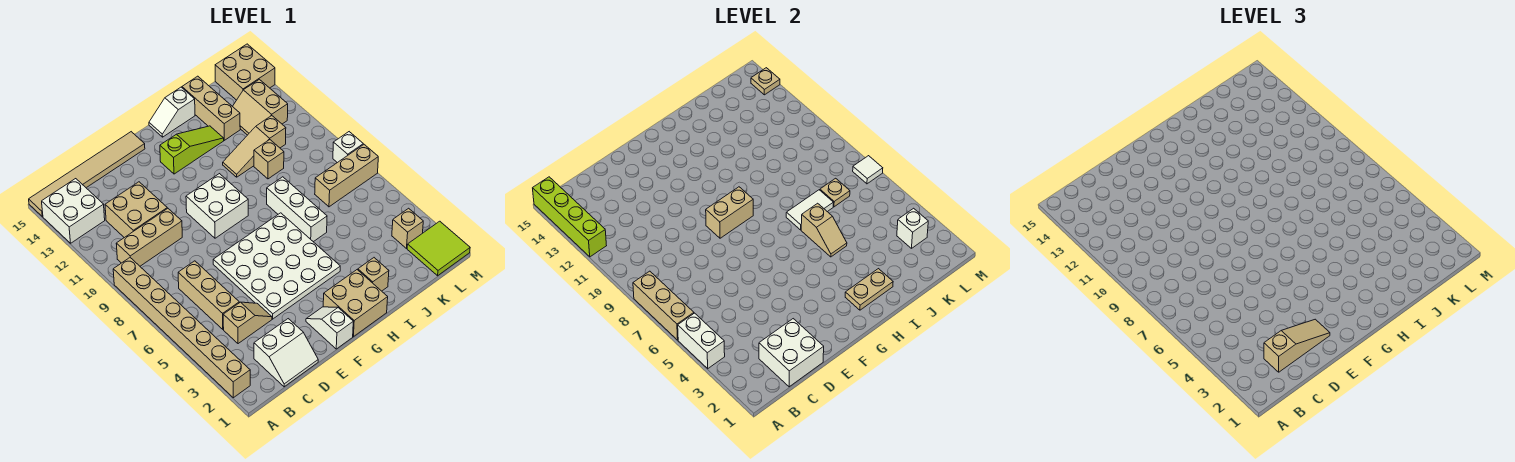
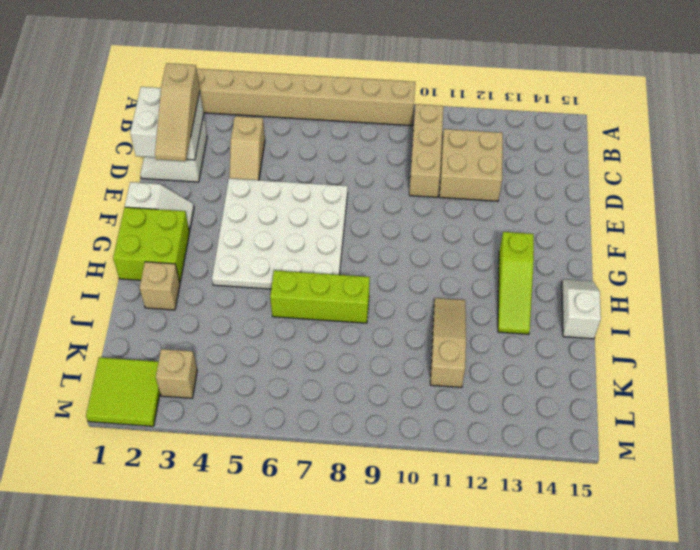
lime 2x2 brick [113,207,190,282] -> tan 2x2 brick [323,270,388,337]
lime 1x3 brick [270,270,370,323] -> white 1x3 brick [267,177,327,242]
none -> white 2x2 brick [42,179,105,243]
none -> tan 1x6 tile [29,132,145,217]
none -> tan 1x3 brick [178,261,239,329]
none -> white 2x2 brick [186,174,248,238]

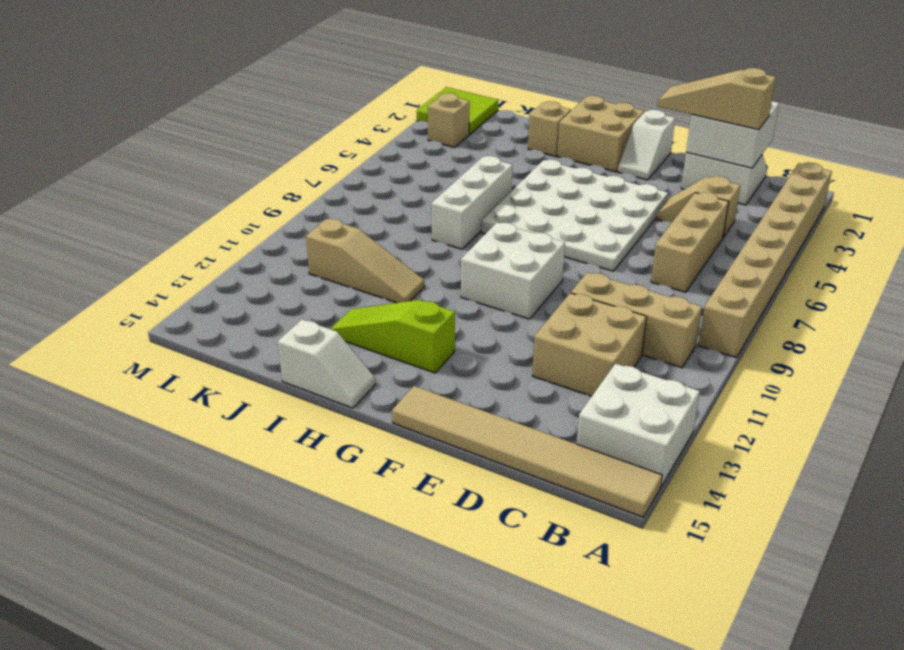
none -> tan 1x1 brick [254,140,284,179]
none -> tan 1x3 brick [182,76,240,140]
none -> tan 1x3 brick [315,145,378,207]
none -> tan 2x2 slope [233,79,288,135]

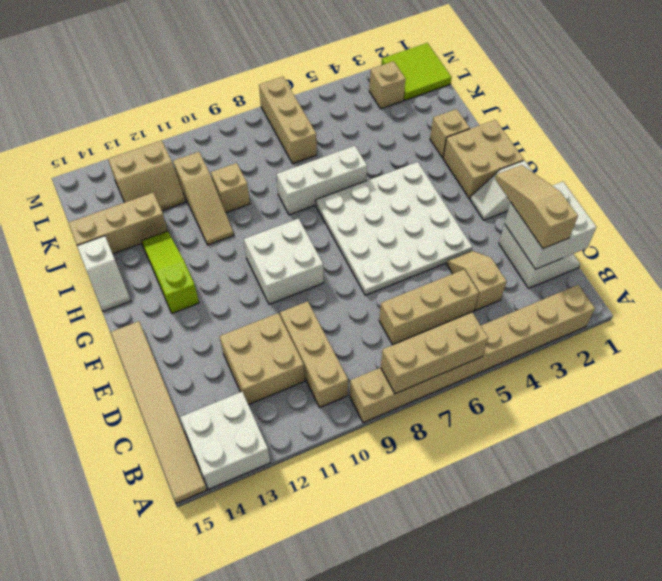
none -> tan 2x2 brick [215,44,275,100]
none -> white 1x1 brick [333,132,363,163]
none -> white 1x2 brick [678,313,725,369]
none -> lime 1x4 brick [533,177,607,257]

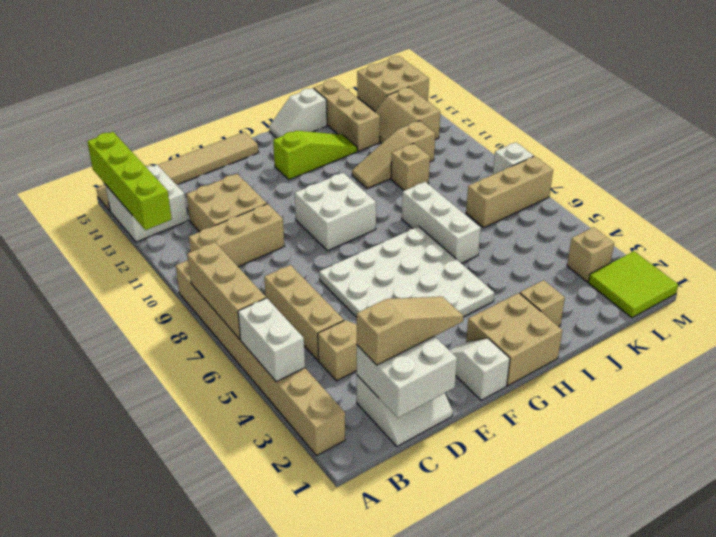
none -> tan 1x2 brick [706,187,753,238]
none -> tan 1x2 plate [845,269,893,310]
none -> tan 1x2 slope [801,203,847,257]
none -> white 1x2 tile [786,190,833,230]

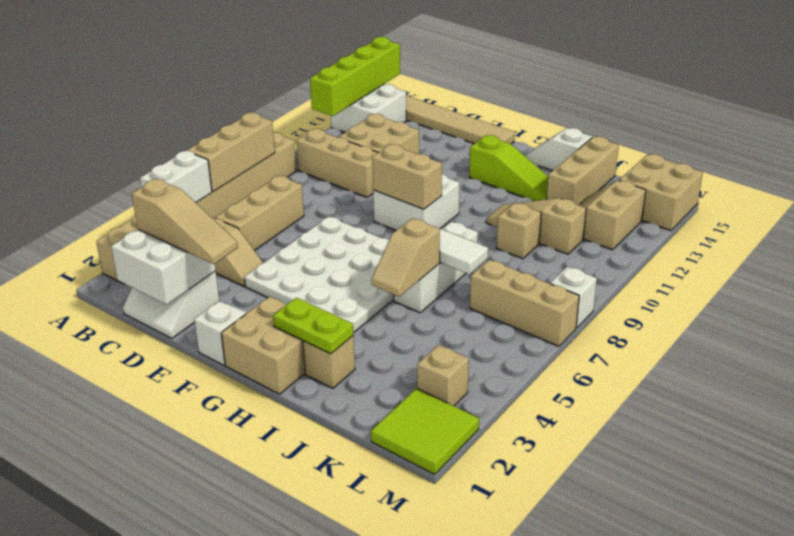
lime 1x2 plate [273,298,353,354] -> tan 1x2 plate [845,269,893,310]
none -> tan 1x1 plate [820,178,850,207]
none -> white 1x1 brick [897,208,928,248]
none -> white 1x1 tile [853,156,883,184]
none -> tan 1x1 plate [751,68,780,95]

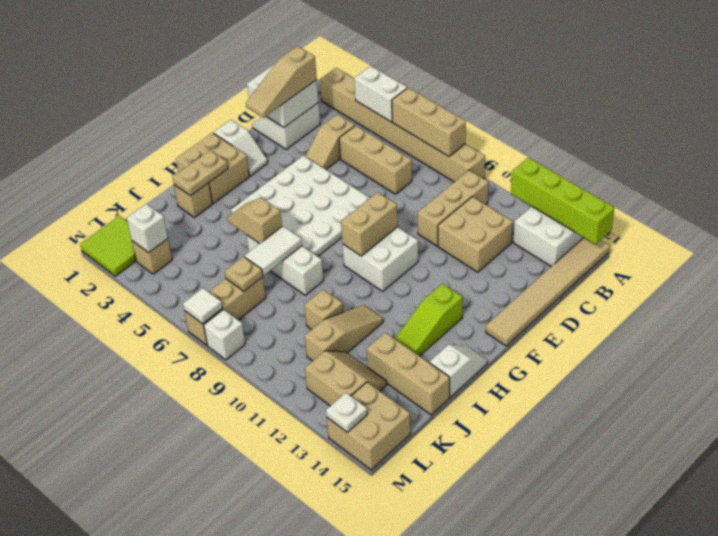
white 1x1 plate [326,393,367,432] -> tan 1x1 plate [751,68,780,95]

